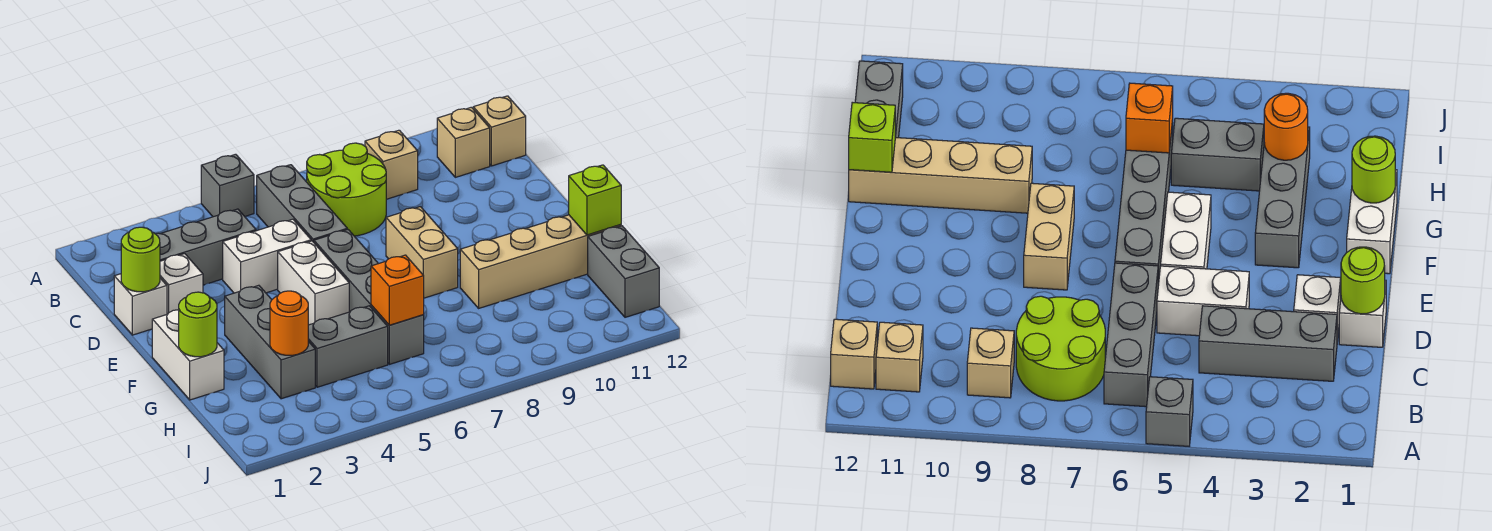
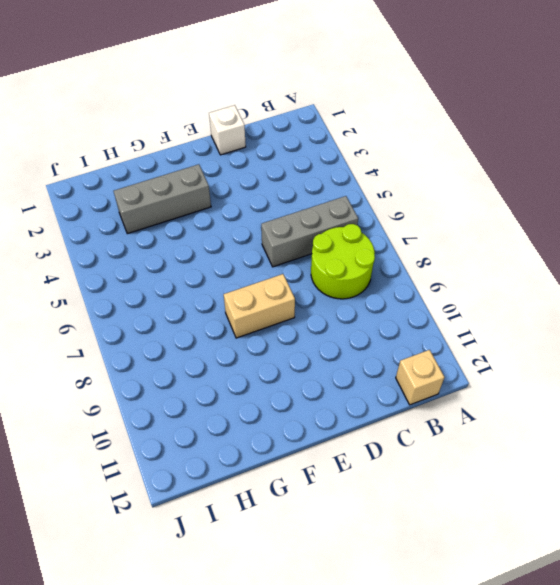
none -> grey 1x1 brick [201,154,254,217]
none -> tan 1x1 brick [365,130,418,199]
none -> tan 1x1 brick [437,107,490,177]

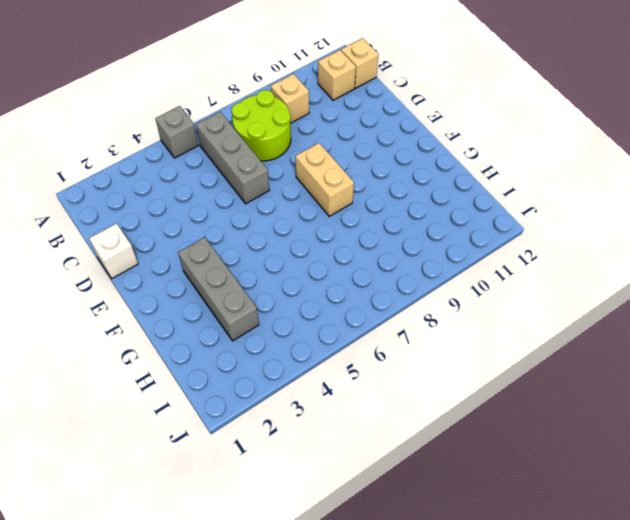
none -> grey 1x3 brick [156,209,256,285]
none -> white 1x1 brick [160,254,203,314]
none -> white 1x2 brick [223,219,311,293]

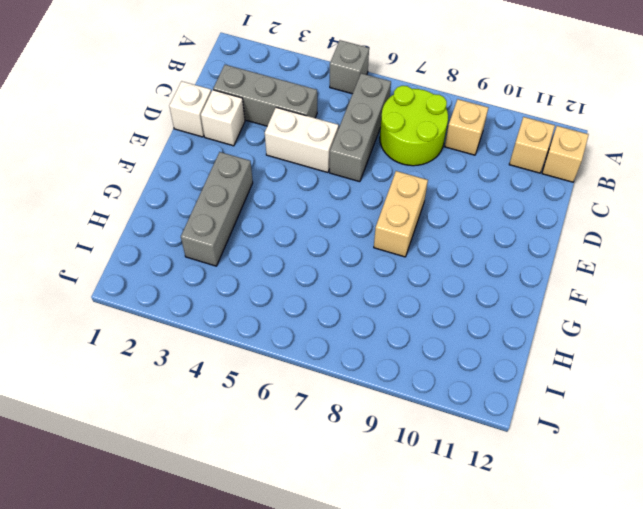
none -> white 1x2 brick [278,241,349,325]
none -> grey 1x4 brick [314,230,424,364]
none -> white 1x2 brick [152,310,224,400]

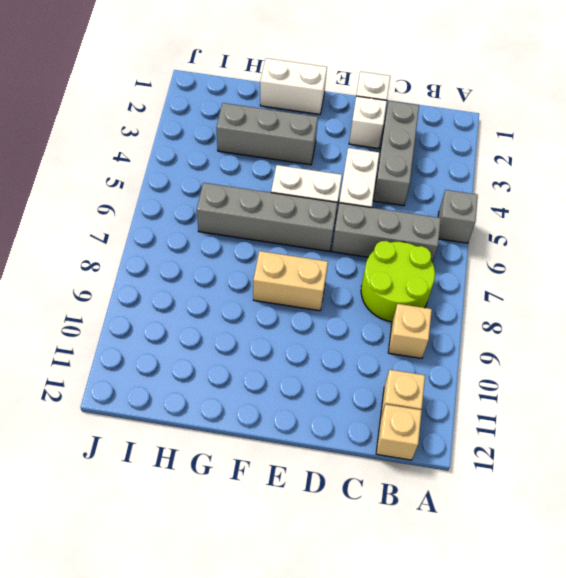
none -> tan 1x4 brick [460,215,621,308]
none -> grey 1x2 brick [308,306,388,387]
none -> grey 1x2 brick [588,226,659,317]

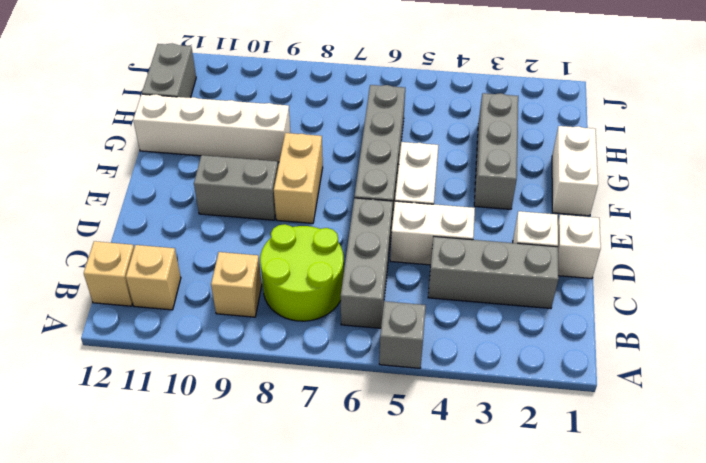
grey 1x2 brick [194,155,278,220] -> grey 1x2 brick moved to [308,306,388,387]
white 1x4 brick [133,94,291,162] -> tan 1x4 brick [460,215,621,308]
none -> lime 1x1 round brick [121,227,160,292]
none -> lime 1x1 round brick [179,292,217,357]
none -> lime 1x1 brick [569,165,621,235]

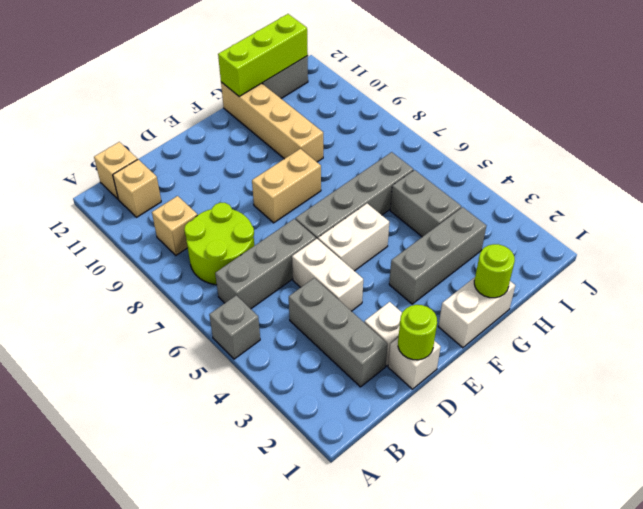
lime 1x3 brick [218,14,308,97] -> lime 1x1 brick [569,165,621,235]
none -> orange 1x1 round brick [270,291,308,355]
none -> orange 1x1 brick [371,255,424,325]

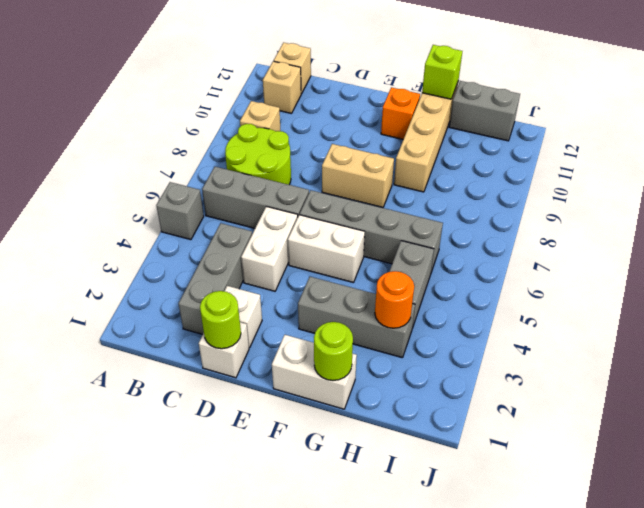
orange 1x1 brick [381,87,420,139] -> orange 1x1 brick moved to [371,255,424,325]

